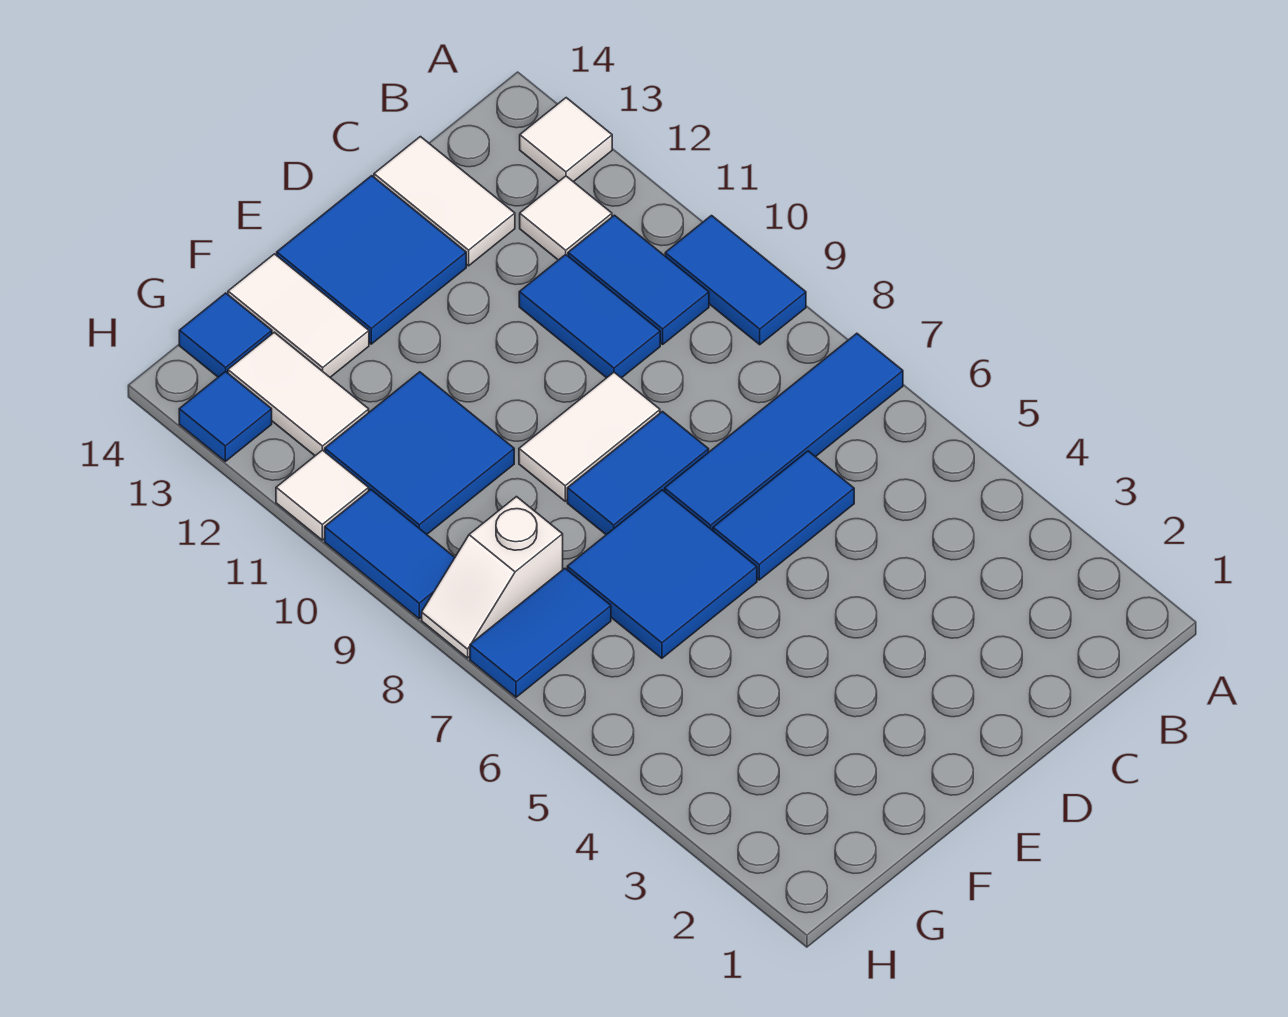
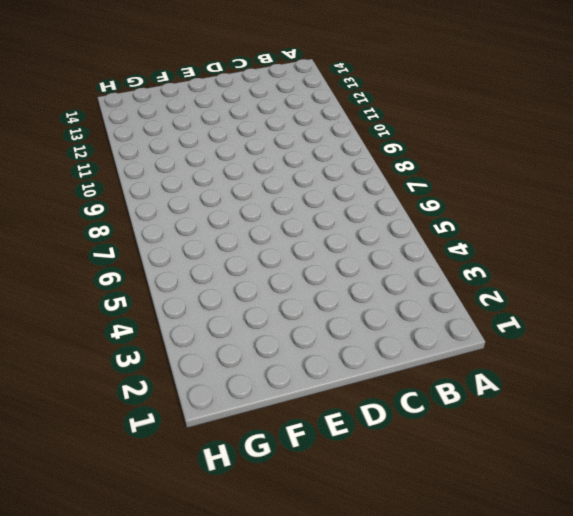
none -> blue 1x4 tile [665,333,903,531]
none -> blue 1x2 tile [665,216,806,345]
none -> white 1x1 tile [520,98,612,182]

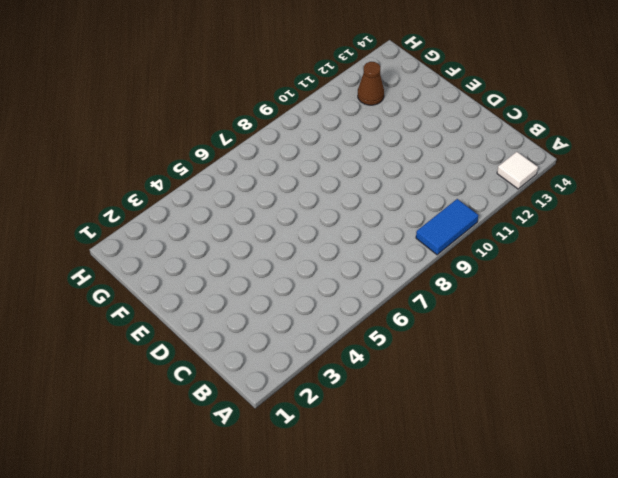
brown 1x1 cone [358,62,384,105] -> white 1x2 tile [228,332,369,456]
none -> blue 1x4 tile [665,333,903,531]
none -> blue 1x2 tile [568,215,709,344]
none -> white 1x1 tile [520,176,612,260]

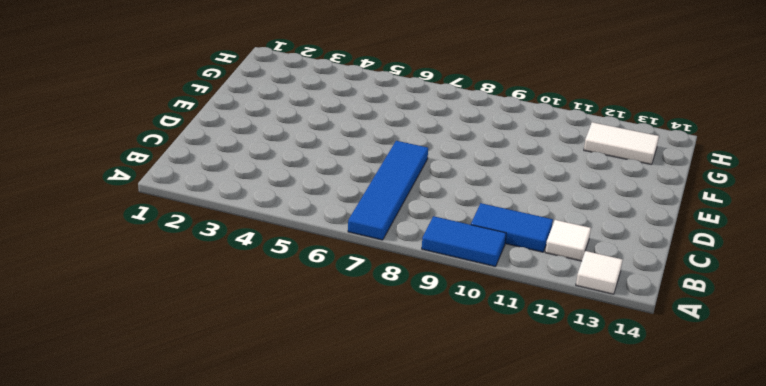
none -> blue 1x2 tile [713,451,854,580]
none -> blue 1x2 tile [519,254,660,378]
none -> white 1x2 tile [374,137,515,266]

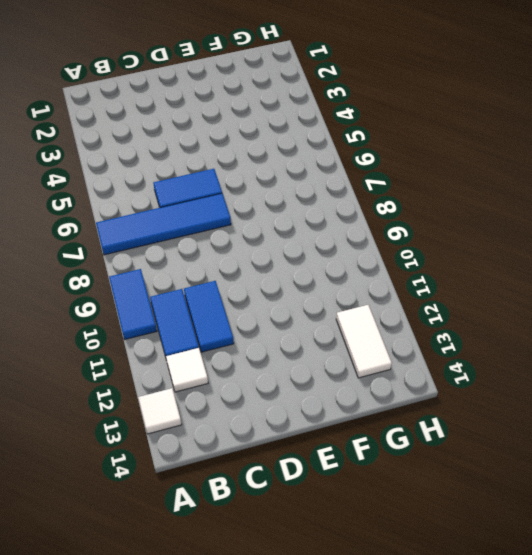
none -> white 1x2 tile [374,137,515,266]
none -> blue 1x2 tile [567,412,709,535]
none -> white 1x2 tile [519,372,660,501]

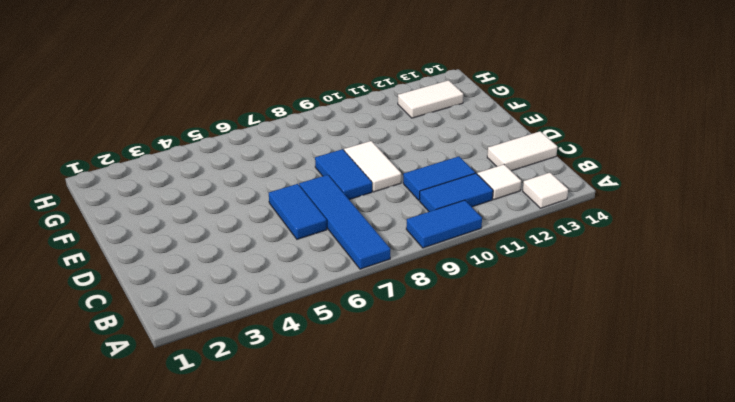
none -> blue 2x2 tile [277,176,466,344]
none -> blue 2x2 tile [567,490,757,658]
none -> blue 2x2 tile [325,372,514,534]

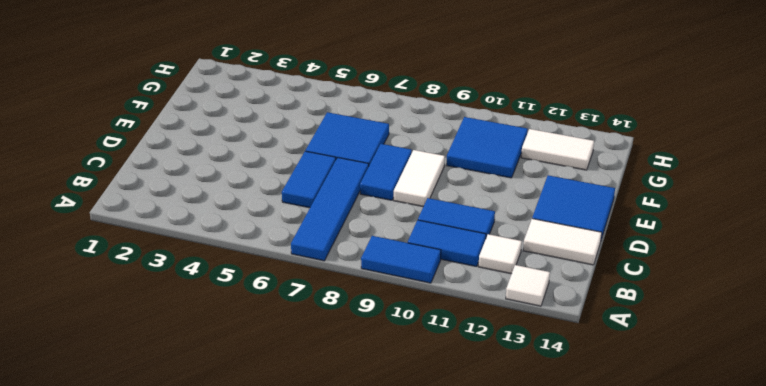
none -> white 1x2 tile [228,254,369,377]
none -> blue 1x2 tile [470,568,611,697]
none -> white 1x2 slope [422,497,563,658]

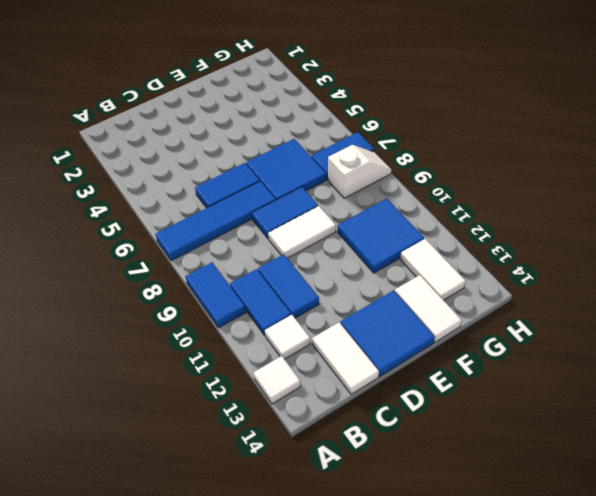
none -> blue 1x1 tile [179,293,272,377]
none -> blue 1x2 tile [325,490,455,619]
none -> white 1x1 tile [276,450,369,540]

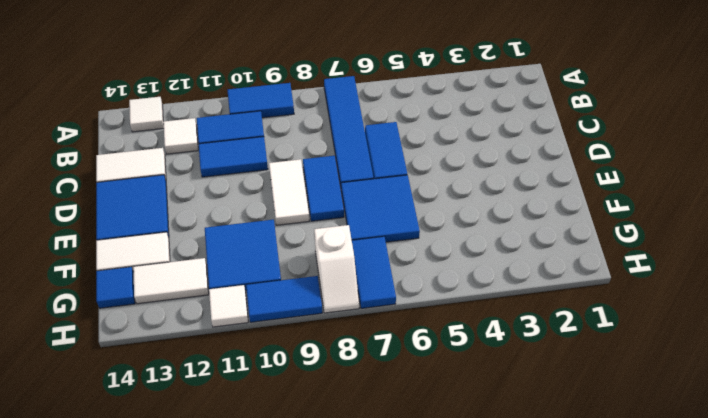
none -> blue 1x1 tile [179,371,272,461]

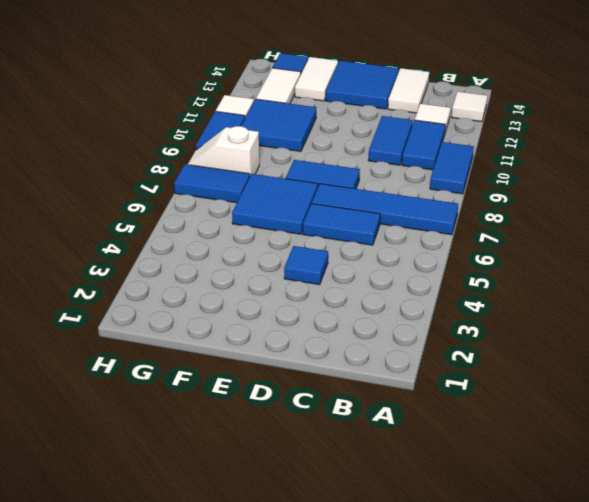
blue 1x1 tile [284,246,328,285] -> blue 1x1 tile moved to [179,371,272,461]
none -> white 1x2 tile [519,372,660,501]

